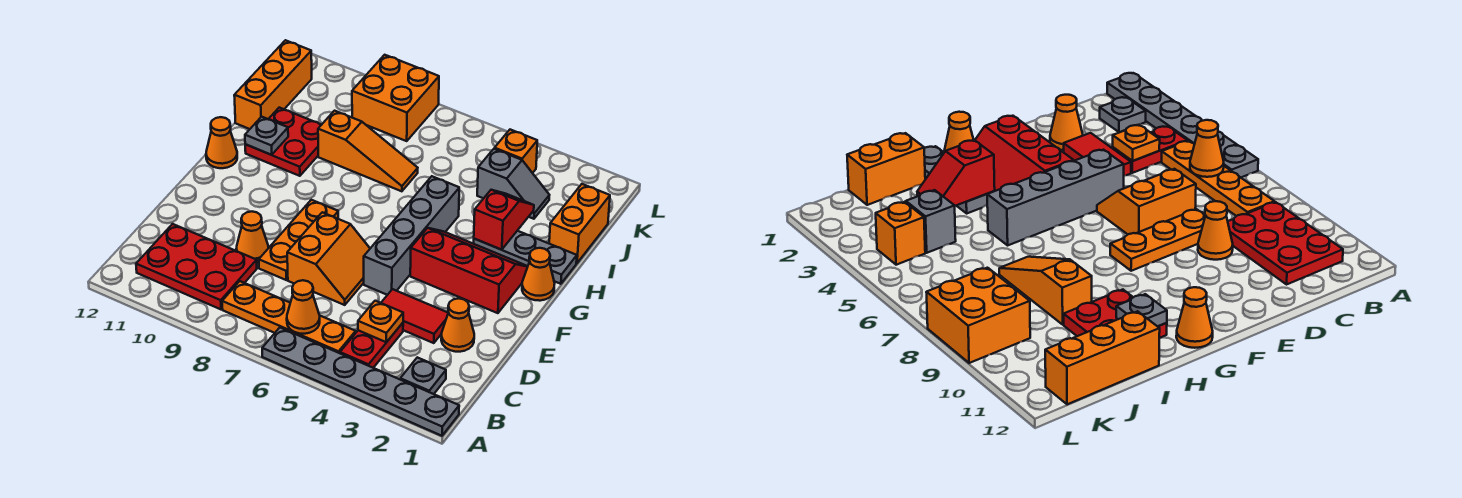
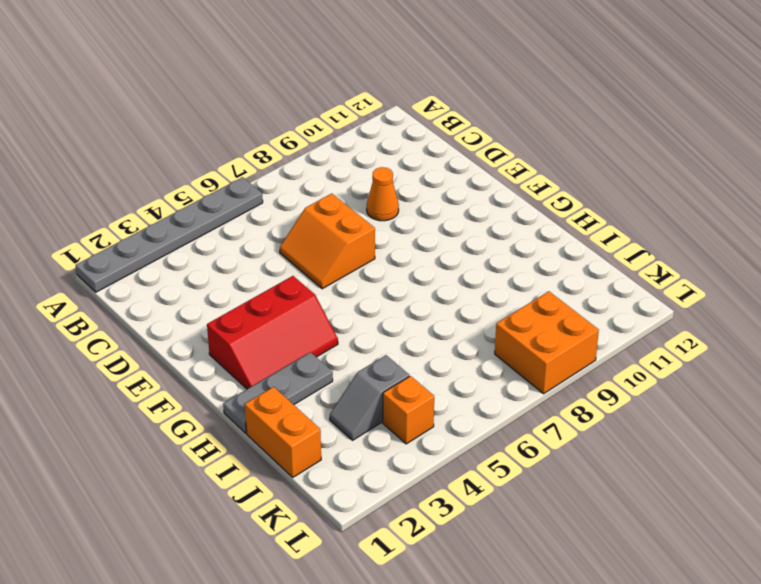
none -> grey 1x1 plate [400,357,446,394]
none -> red 1x2 plate [340,323,403,368]
none -> orange 1x4 plate [222,281,356,353]

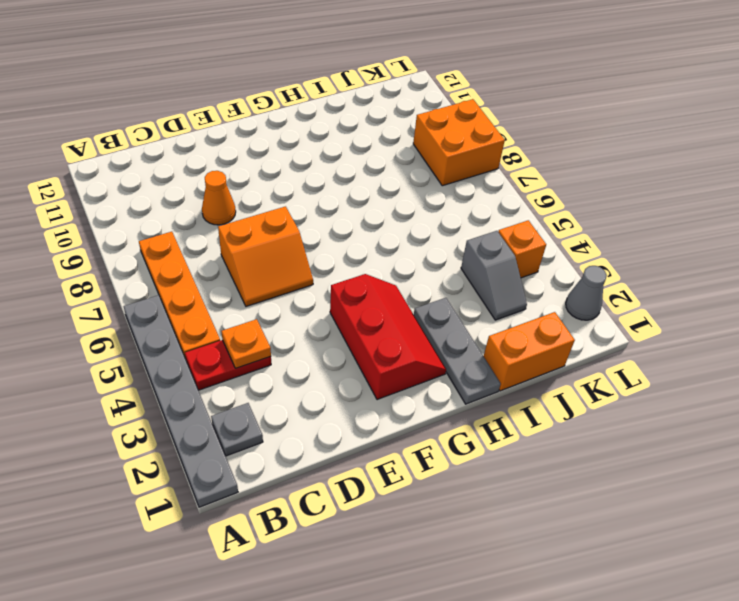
grey 1x1 cone [566,266,607,320] -> none
none -> red 2x3 plate [136,224,257,309]
none -> orange 1x1 cone [441,298,474,352]
none -> red 1x2 tile [381,289,448,343]

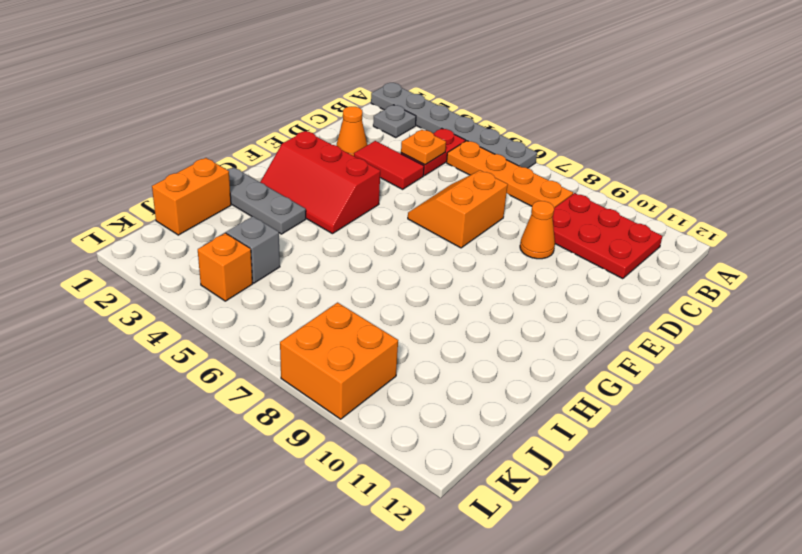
none -> orange 1x3 plate [259,200,338,280]
none -> grey 1x4 brick [364,176,459,295]
none -> orange 1x1 cone [522,248,555,301]

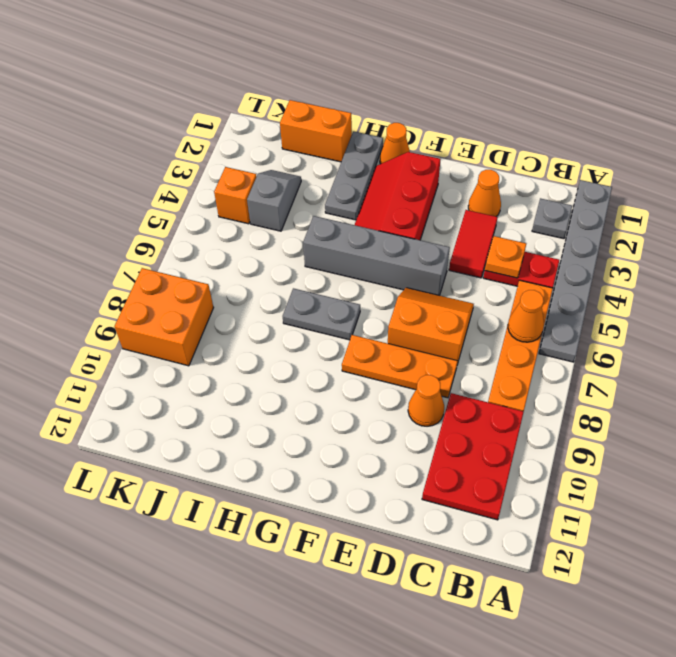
grey 1x2 plate [283,288,360,340] -> none
none -> orange 1x1 cone [206,117,237,168]
none -> red 2x2 plate [245,108,321,176]
none -> orange 1x3 slope [318,111,418,191]

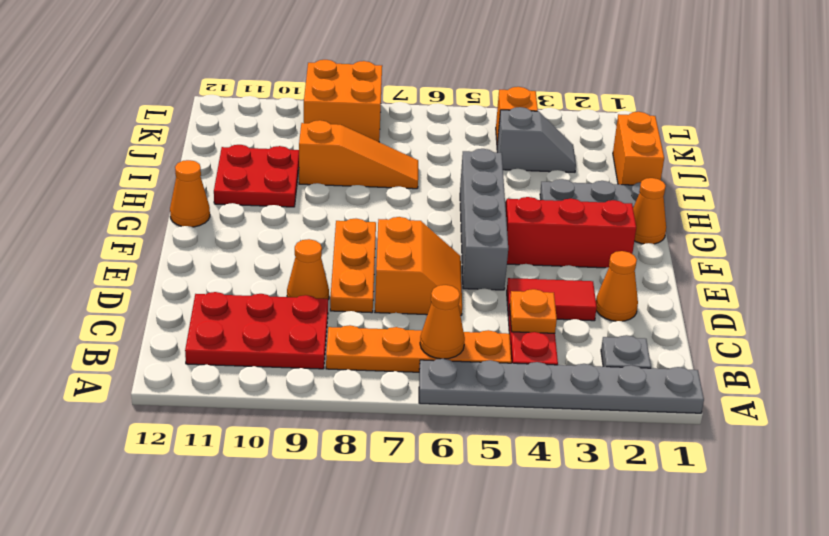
none -> orange 1x3 brick [234,40,312,129]
none -> red 1x2 slope [474,190,534,250]
none -> grey 1x1 plate [245,117,288,155]

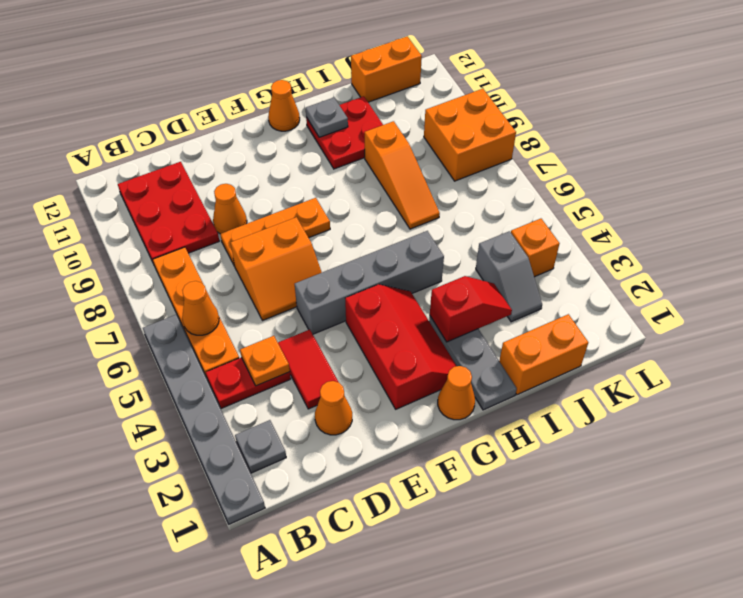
orange 1x2 brick [351,36,422,102] -> orange 1x3 brick [234,40,312,129]

